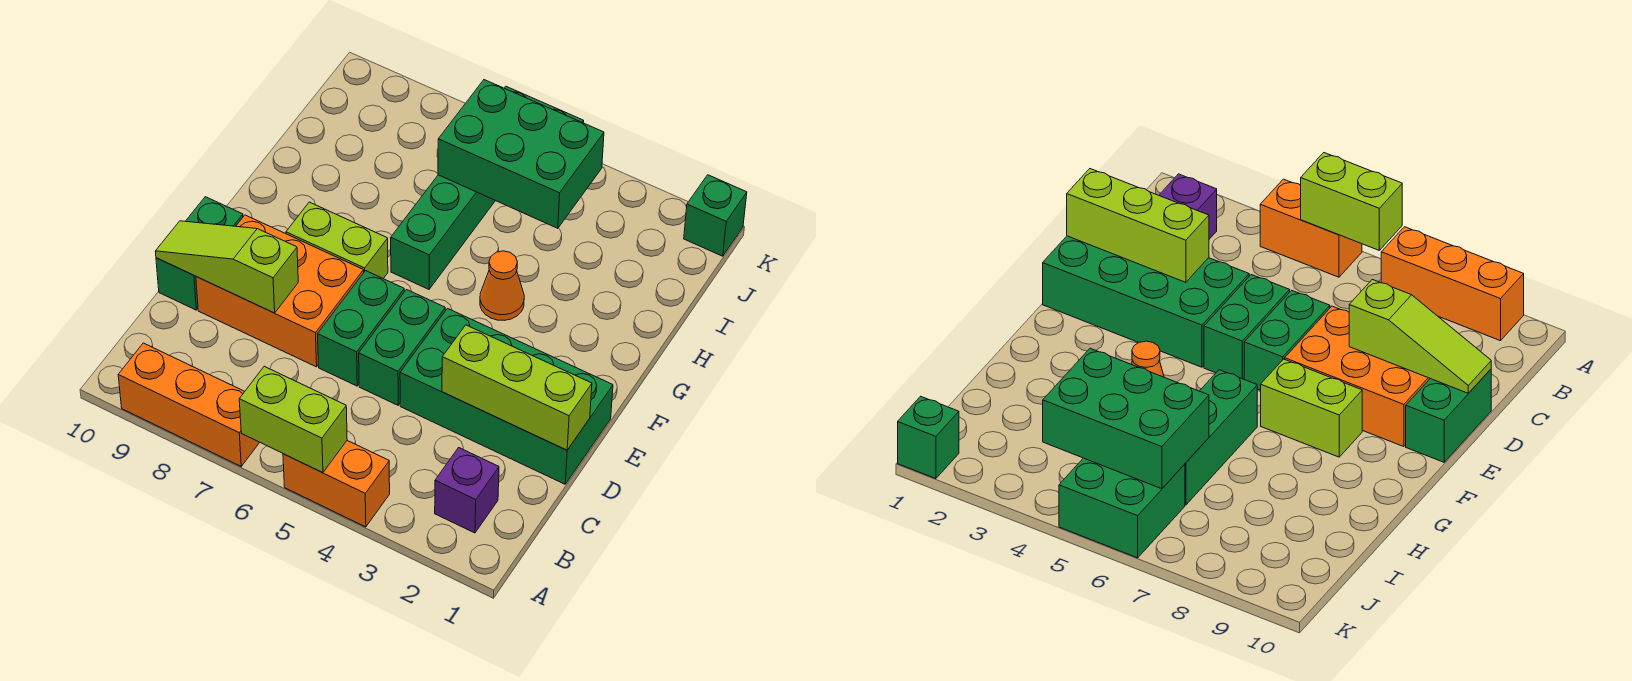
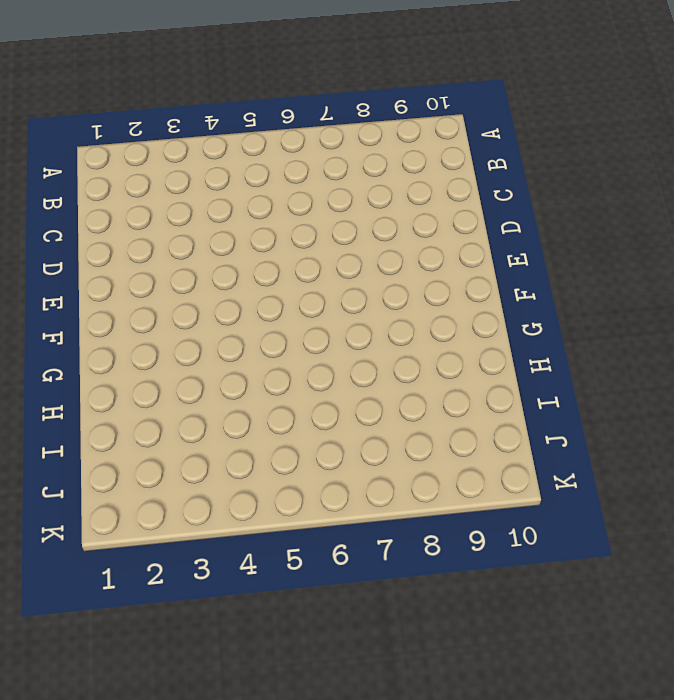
none -> orange 1x2 brick [283,441,390,527]
none -> orange 1x3 brick [118,343,260,466]
none -> purple 1x1 brick [435,448,499,533]

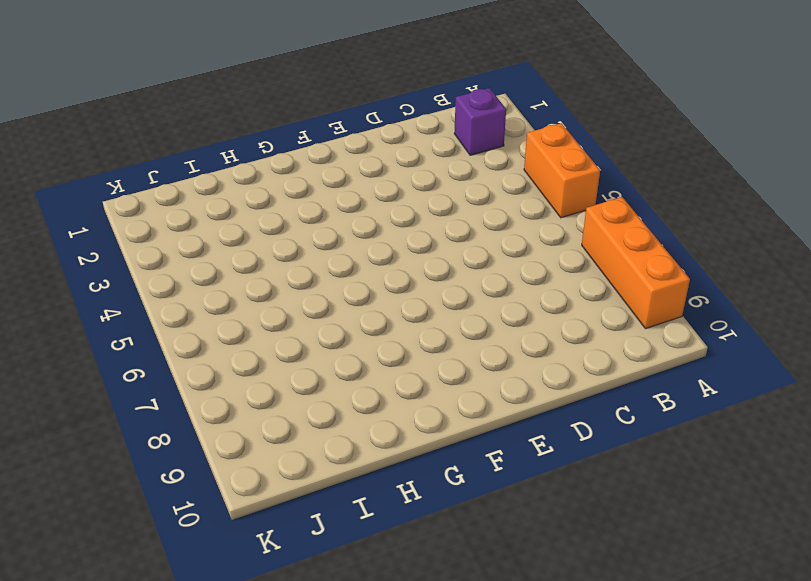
none -> green 2x4 brick [400,308,613,484]
none -> green 1x2 brick [359,290,445,405]
none -> green 1x2 brick [318,271,404,386]

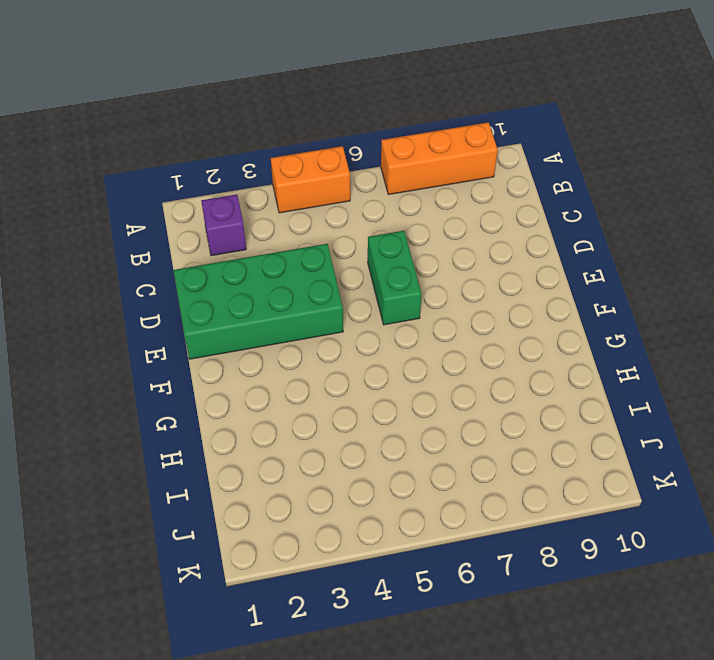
none -> green 1x2 brick [359,290,445,405]
none -> orange 2x3 brick [196,215,364,367]
none -> green 1x2 brick [156,197,243,310]

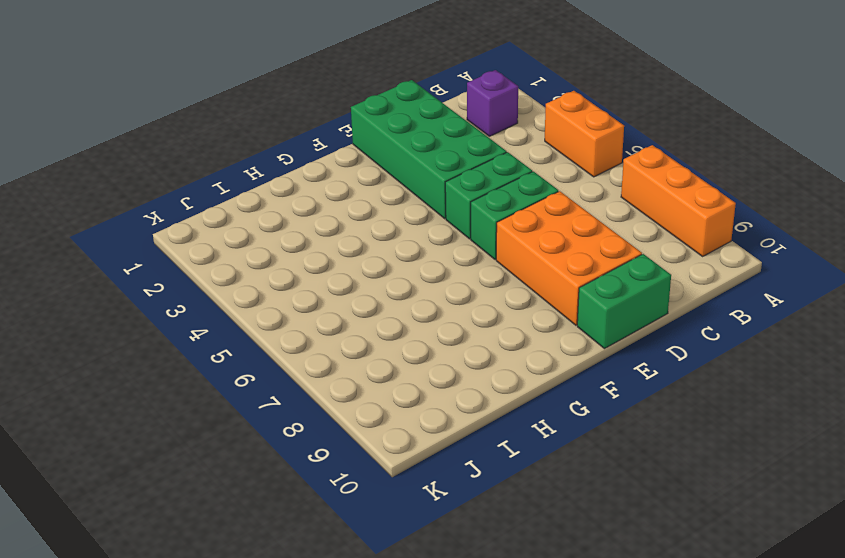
none -> lime 1x2 brick [286,202,388,279]
none -> orange 1x1 cone [480,251,524,320]
none -> green 1x3 brick [391,175,495,289]

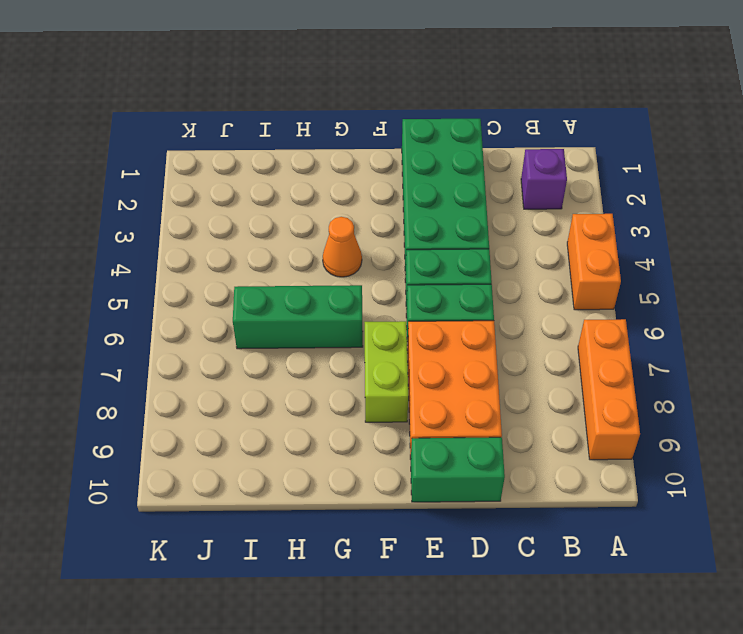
none -> green 2x2 brick [1059,458,1185,558]
none -> green 1x1 brick [684,175,747,256]
none -> lime 1x2 brick [239,366,347,473]

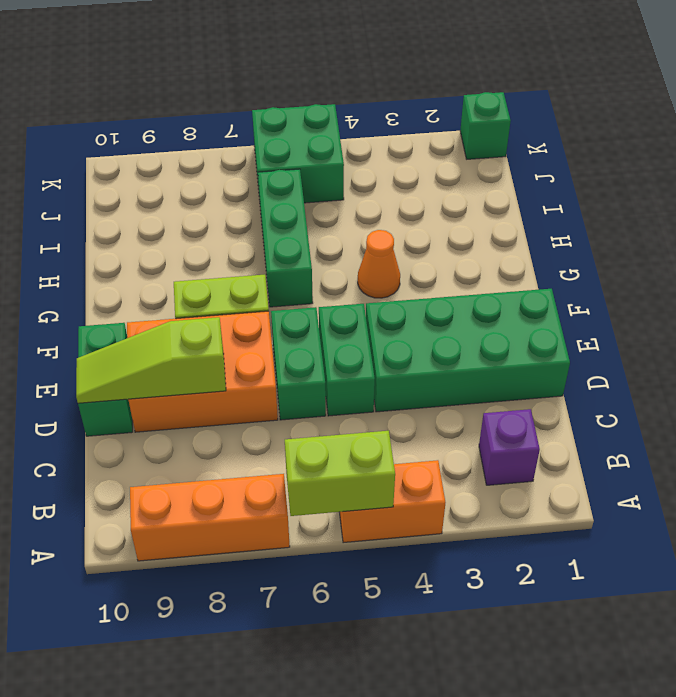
none -> lime 1x3 brick [442,325,592,450]
none -> green 2x3 brick [438,80,604,228]

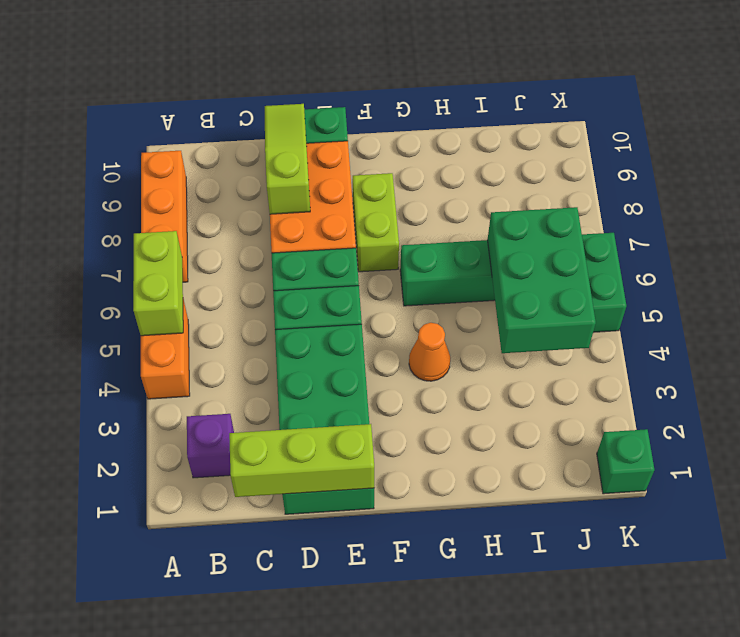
lime 1x3 brick [229,424,374,497] -> lime 1x3 brick turned to [442,325,592,450]

